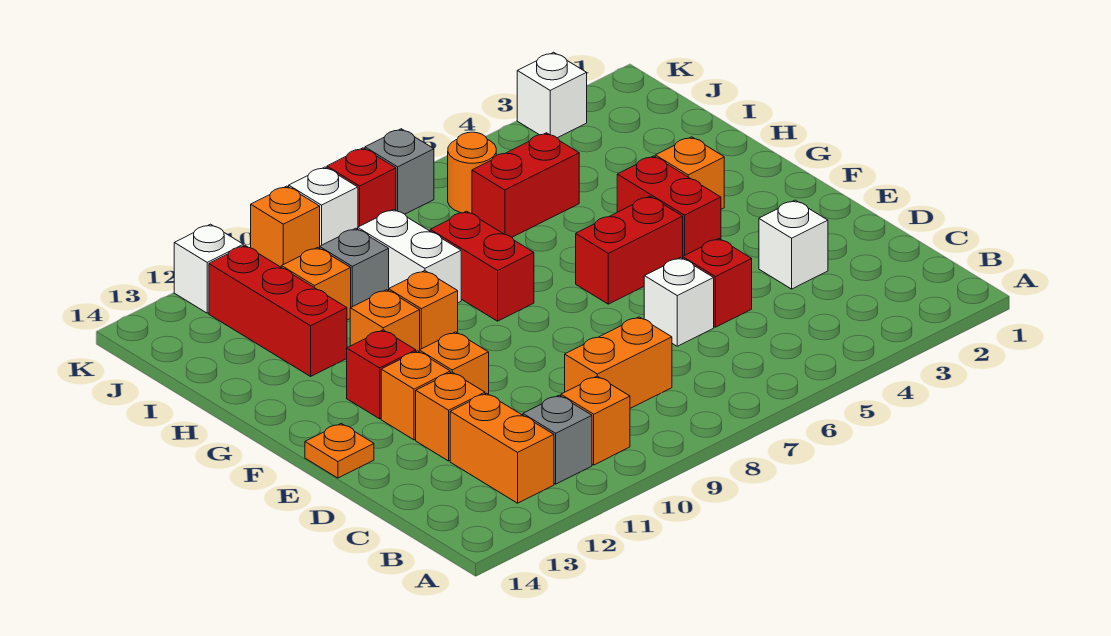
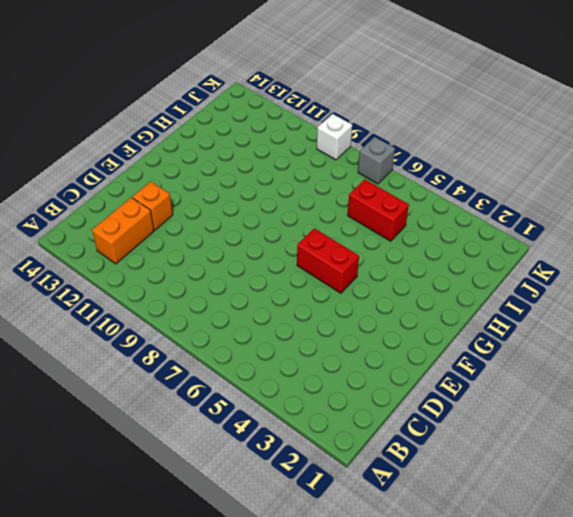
none -> orange 1x1 brick [561,376,630,465]
none -> grey 1x1 brick [523,395,592,484]
none -> orange 1x2 brick [565,317,672,408]
none -> white 1x1 brick [759,200,828,289]

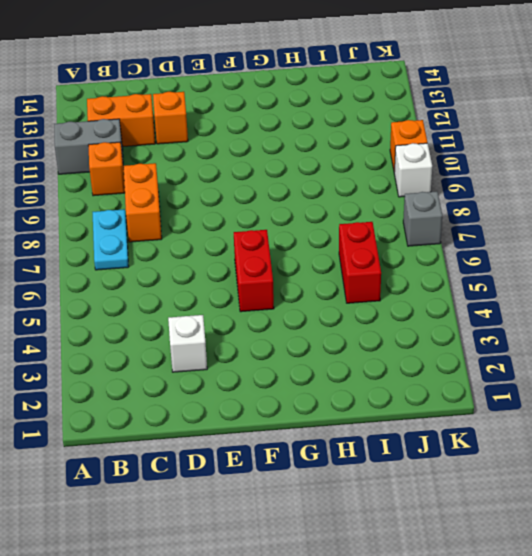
grey 1x2 brick [54,119,123,174] -> grey 1x1 brick [523,395,592,484]
cyan 1x2 plate [93,209,129,270] -> none
none -> red 1x1 brick [683,239,752,327]
none -> white 1x1 brick [644,258,714,346]
none -> orange 1x1 brick [419,332,489,394]
none -> orange 1x1 brick [381,351,450,440]

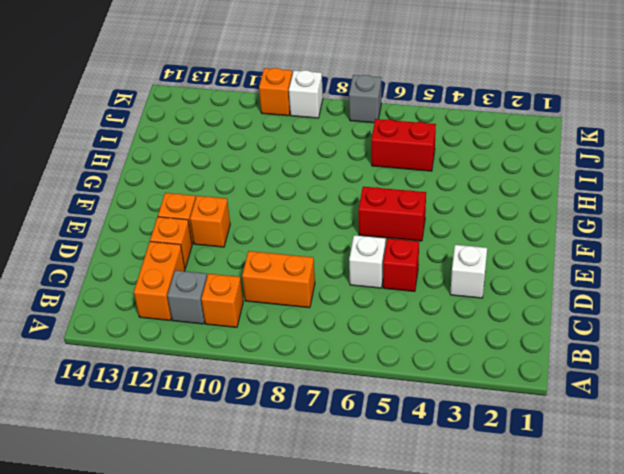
none -> orange 1x1 plate [305,423,374,478]
none -> red 1x2 brick [617,156,721,256]
none -> red 1x1 brick [347,330,416,419]
none -> orange 1x1 brick [655,137,724,209]

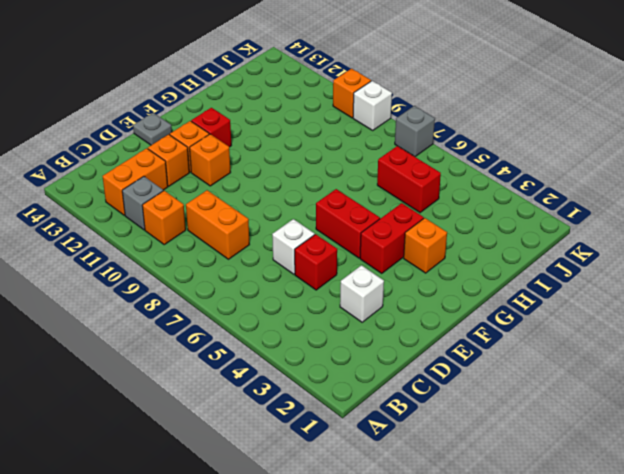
grey 1x1 plate [133,113,172,145] -> orange 1x1 plate [305,423,374,478]
none -> red 1x2 brick [430,211,534,321]
none -> orange 1x1 brick [389,271,458,349]
none -> orange 1x1 brick [350,290,420,352]
none -> white 1x2 brick [358,209,461,303]

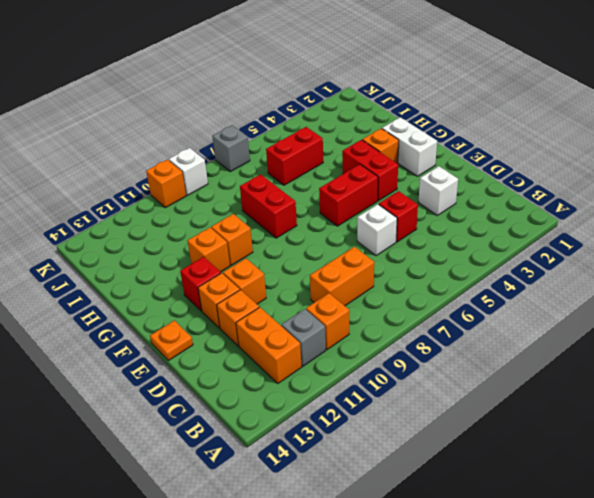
white 1x2 brick [382,117,437,176] -> white 1x2 brick moved to [358,209,461,303]
none -> red 1x3 brick [209,246,347,376]
none -> grey 1x1 brick [320,228,389,307]
none -> orange 1x1 brick [281,247,351,320]
none -> orange 1x1 round brick [448,132,496,214]

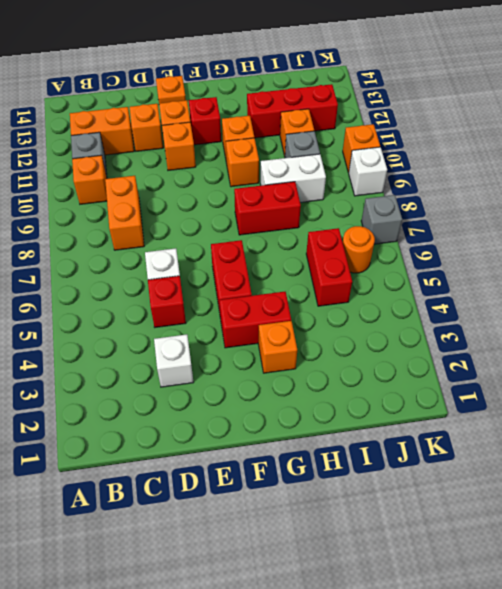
none -> white 1x1 brick [517,52,587,138]
none -> red 1x1 brick [327,148,396,227]
none -> white 1x1 brick [174,224,243,313]

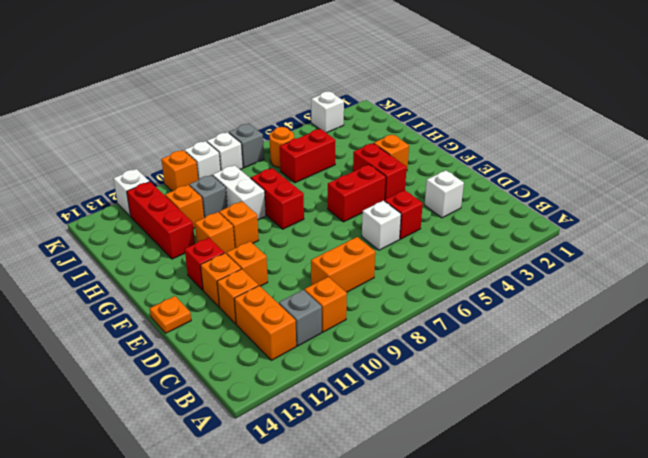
white 1x1 brick [207,132,243,171] -> red 1x1 brick [327,148,396,227]

